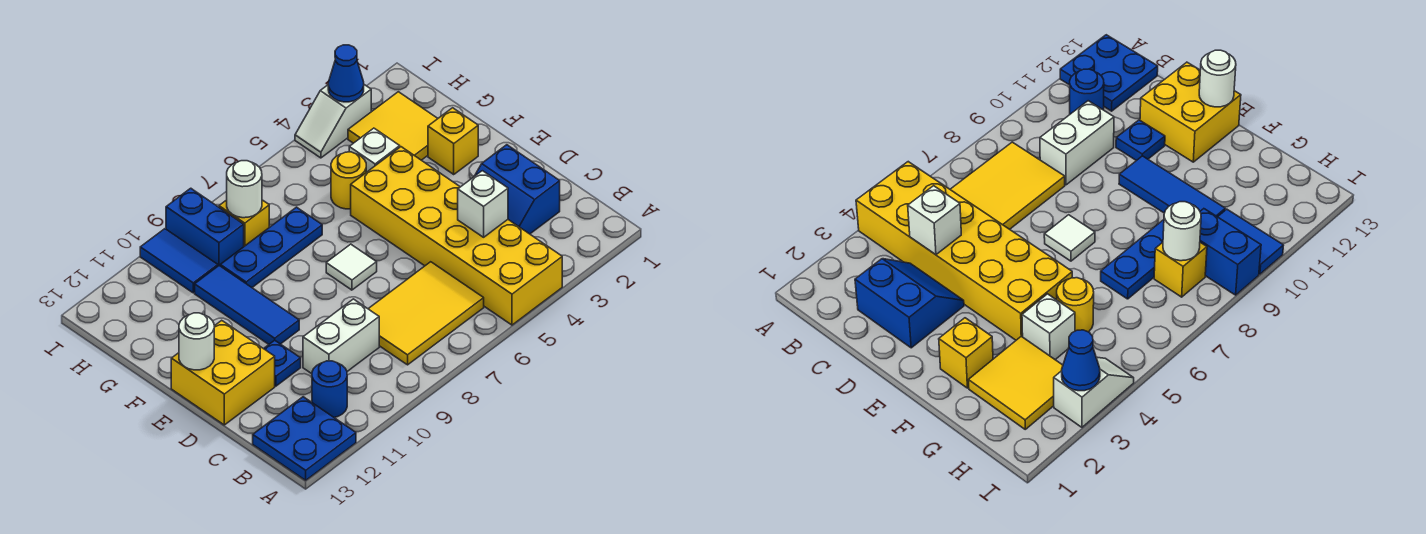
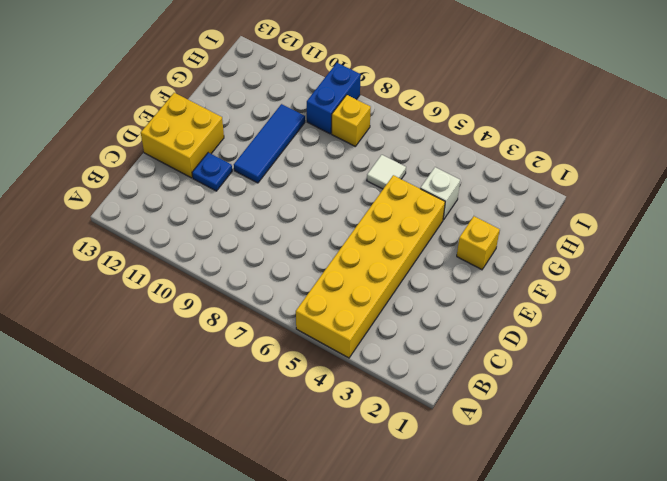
white 1x1 tile [367,155,406,189] -> white 1x1 tile moved to [326,244,377,290]
none -> blue 2x2 plate [253,397,356,480]
none -> yellow 2x3 tile [368,262,484,365]
none -> blue 1x1 round brick [312,361,347,417]

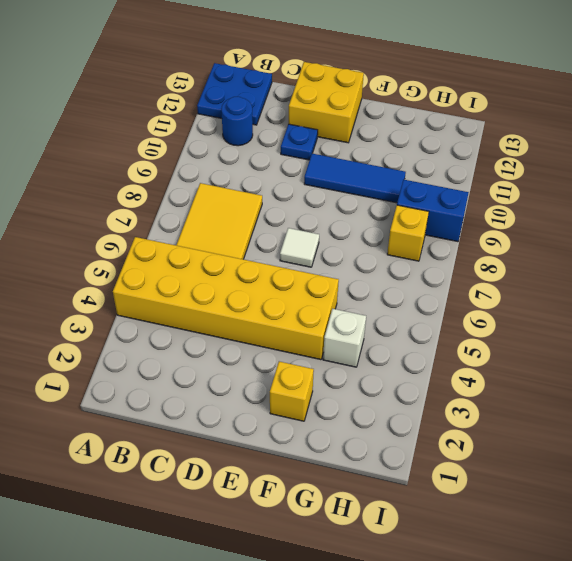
none -> blue 2x2 slope [475,145,560,234]
none -> white 1x2 brick [303,299,379,374]
none -> yellow 2x2 tile [348,92,438,160]

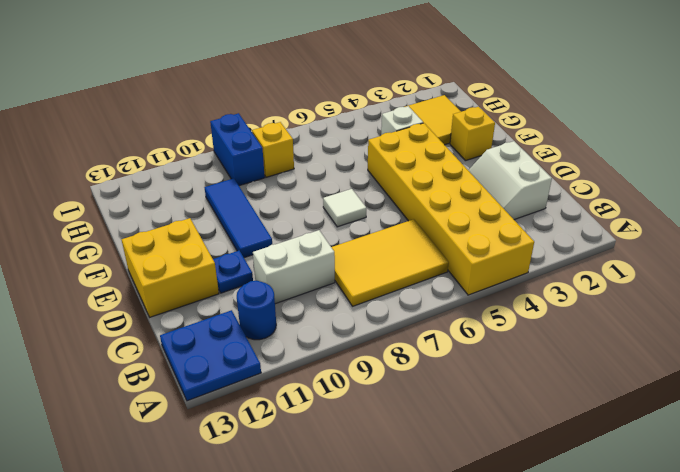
white 2x2 slope [468,141,552,220] -> blue 2x2 slope [475,145,560,234]
none -> yellow 1x1 round brick [331,152,366,209]
none -> blue 1x3 plate [220,207,322,287]
none -> blue 1x2 tile [140,229,218,293]

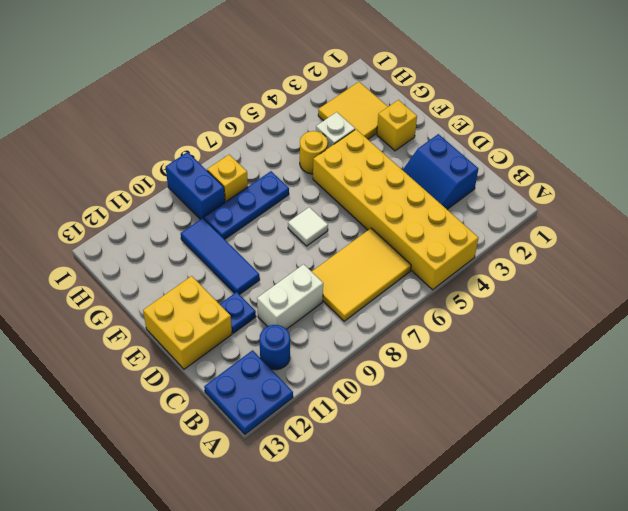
none -> blue 1x2 tile [140,229,218,293]
none -> white 1x2 slope [295,85,371,158]
none -> white 1x1 brick [458,171,508,237]

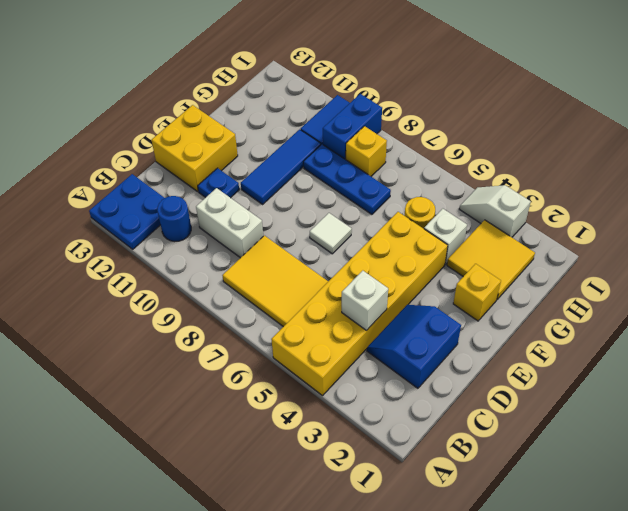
none -> white 1x1 round brick [179,313,214,370]
none -> white 1x1 round brick [227,161,262,218]
none -> blue 1x1 cone [328,45,364,102]

